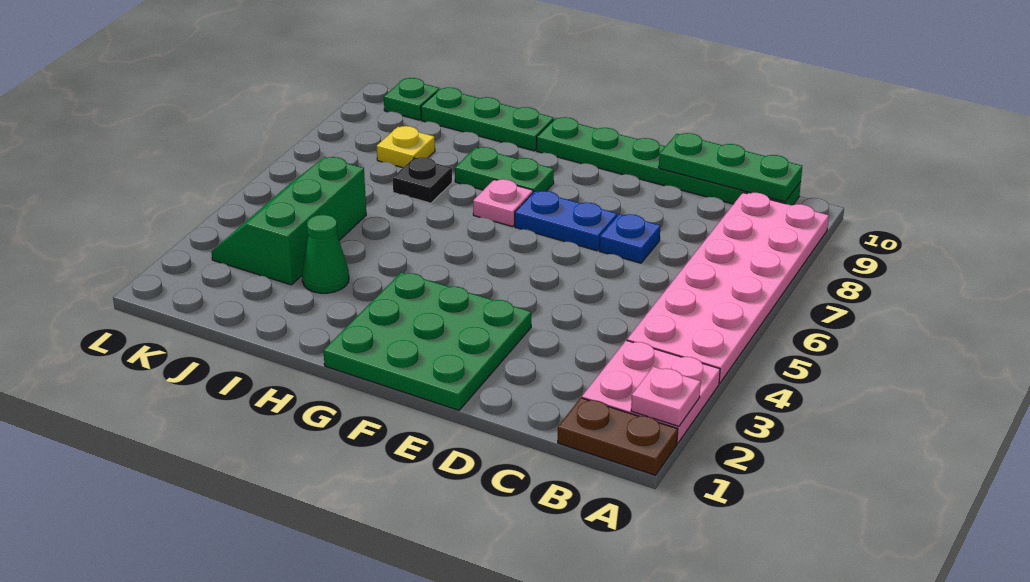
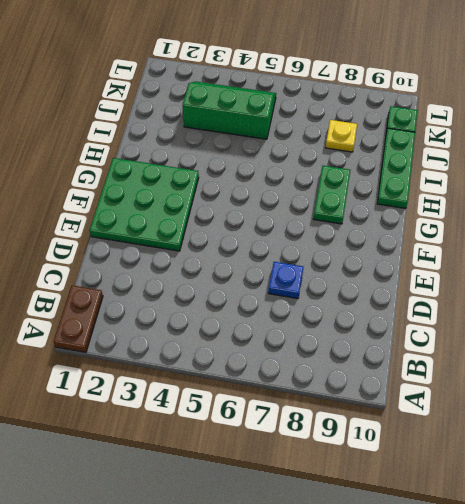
none -> pink 2x2 plate [582,340,720,443]
none -> pink 2x6 plate [627,193,829,383]
none -> green 1x6 plate [537,117,801,205]

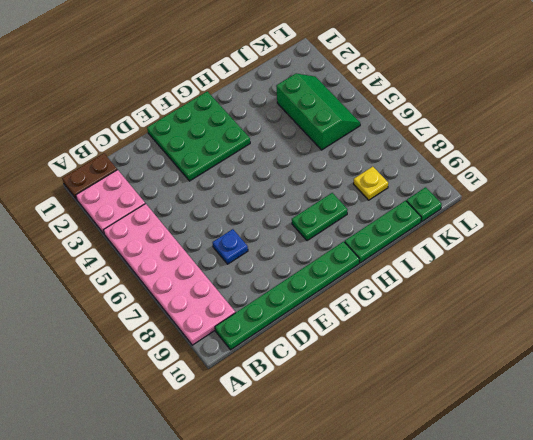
none -> blue 1x2 plate [515,191,617,251]
none -> pink 1x1 plate [473,179,533,227]
none -> green 1x1 cone [302,215,349,293]

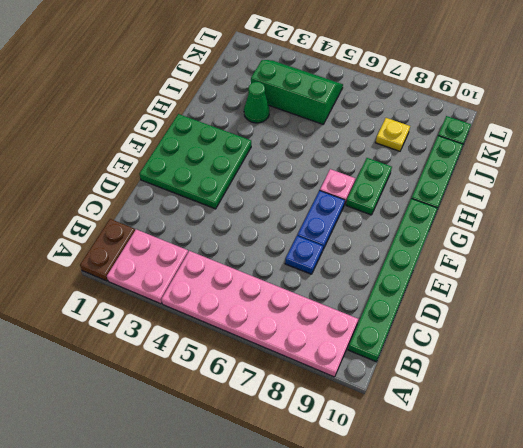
none -> black 1x1 plate [393,157,452,203]
none -> pink 1x1 plate [631,367,701,426]
none -> green 1x3 plate [659,133,802,202]

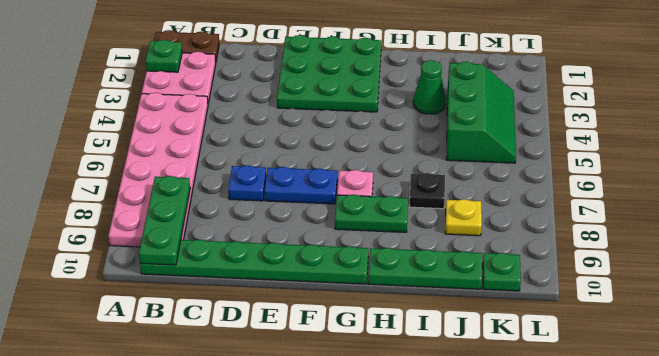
green 1x1 plate [146,40,182,72] -> pink 1x1 plate [631,367,701,426]
green 1x3 plate [139,176,190,265] -> green 1x3 plate turned to [659,133,802,202]

